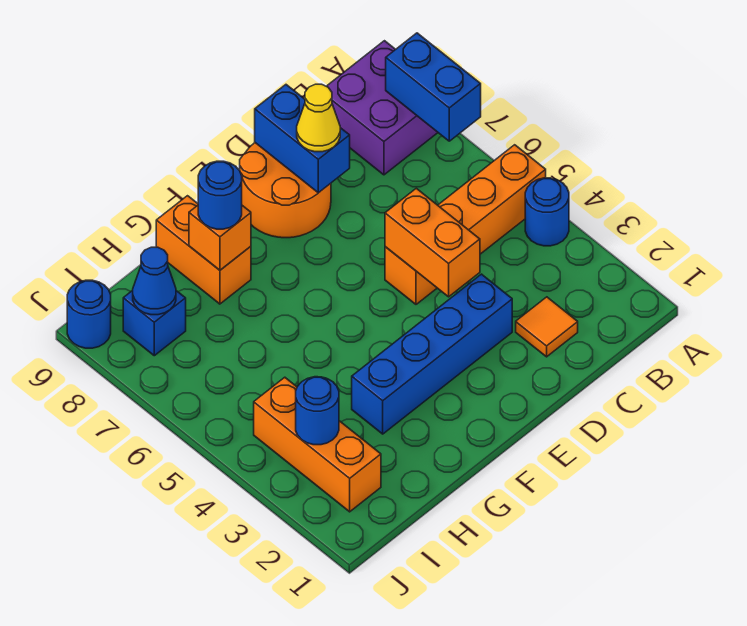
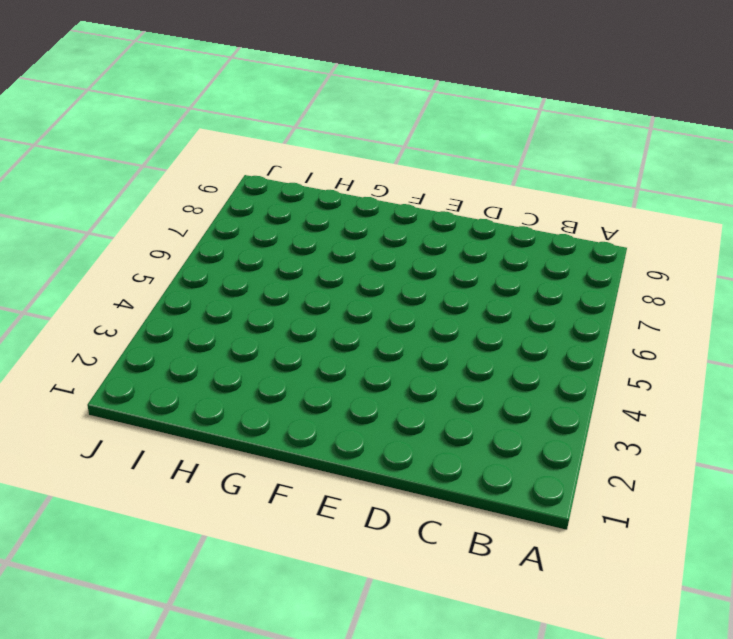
none -> blue 1x1 round brick [525,178,569,246]
none -> orange 1x4 brick [385,145,546,304]
none -> purple 2x2 brick [326,41,438,175]

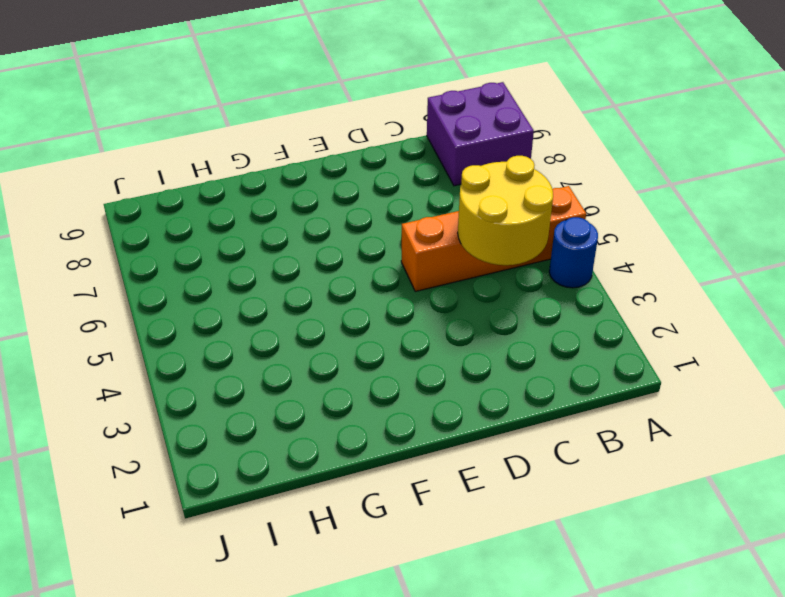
yellow 2x2 round brick [458,156,553,265] -> none
none -> orange 1x1 tile [516,297,578,357]
none -> blue 1x4 brick [352,274,512,434]
none -> orange 2x2 round brick [240,143,331,238]

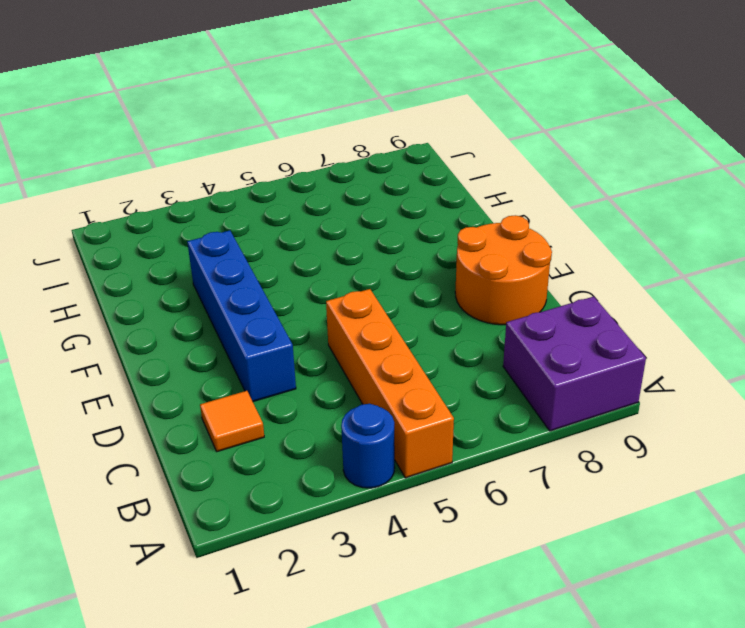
none -> orange 1x2 brick [156,196,251,304]
none -> orange 1x3 brick [254,377,381,512]
none -> blue 1x1 brick [123,290,186,356]

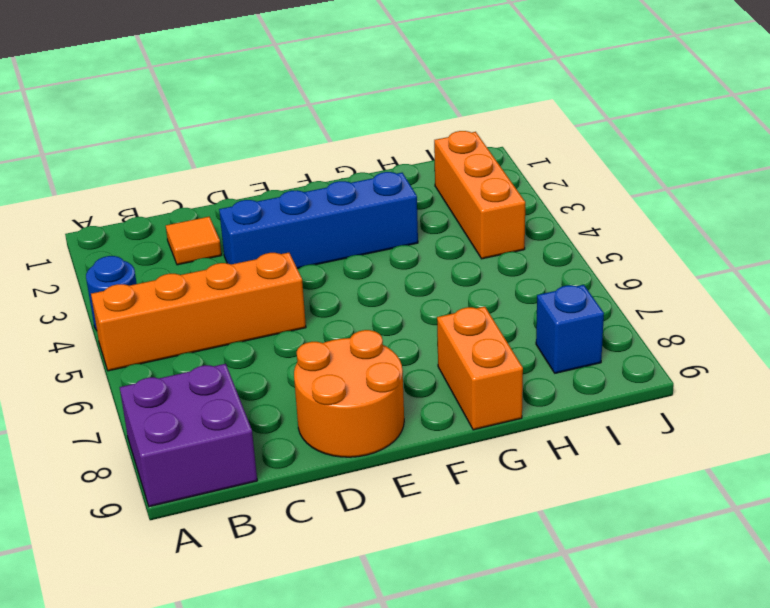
none -> blue 1x1 round brick [67,280,111,348]
none -> blue 1x2 brick [386,33,481,141]
none -> orange 1x2 brick [385,188,480,297]

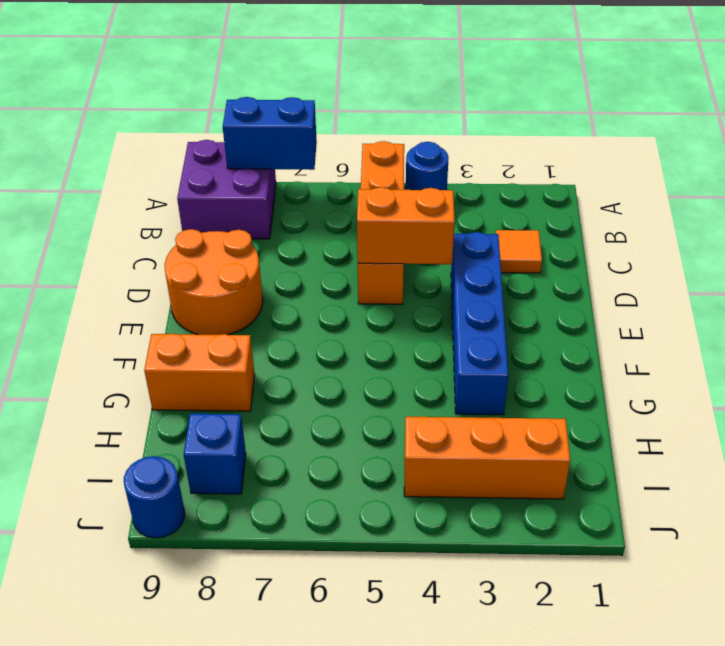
none -> blue 1x2 brick [255,85,350,193]
none -> orange 1x1 brick [189,205,251,270]
none -> blue 1x1 round brick [296,377,339,445]

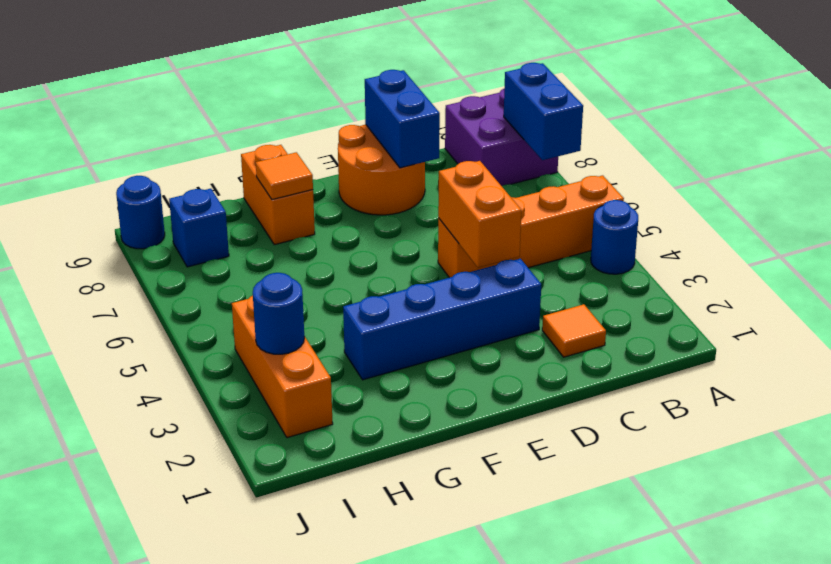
orange 1x1 tile [256,152,313,200] -> orange 1x1 brick [189,205,251,270]
none -> blue 1x1 cone [133,247,176,315]
none -> yellow 1x1 cone [297,84,340,152]
none -> blue 1x1 round brick [198,161,242,229]

